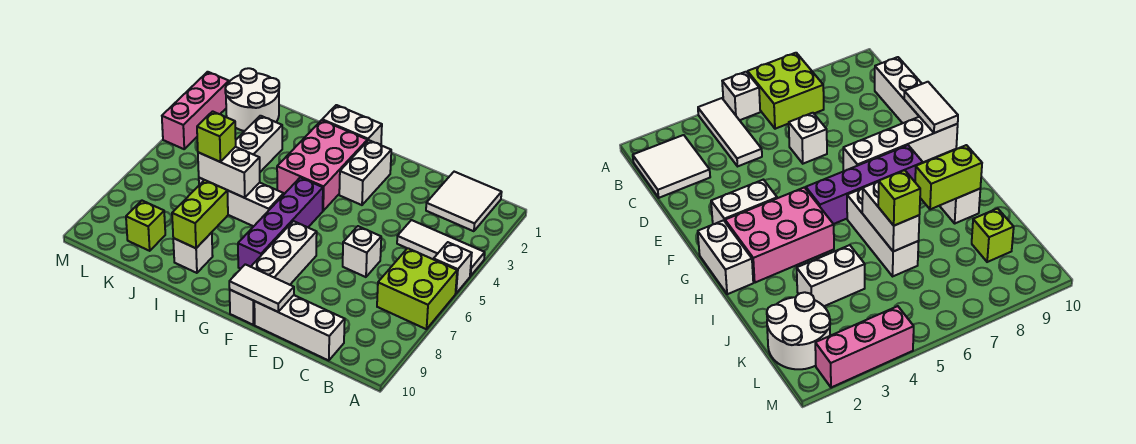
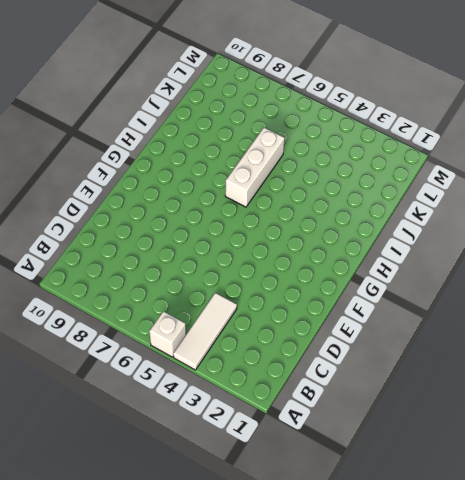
none -> lime 2x2 brick [377,248,457,329]
none -> white 2x2 tile [426,172,502,231]
none -> white 1x3 brick [254,295,345,361]

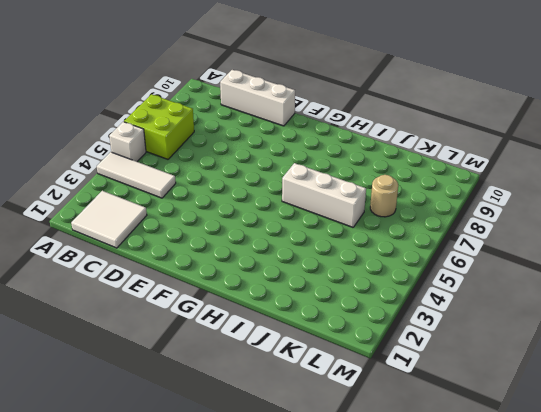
tan 1x1 round brick [370,175,398,217] -> none
none -> white 1x1 brick [343,226,381,277]
none -> white 1x2 brick [339,140,391,205]
none -> white 1x4 brick [230,221,317,325]

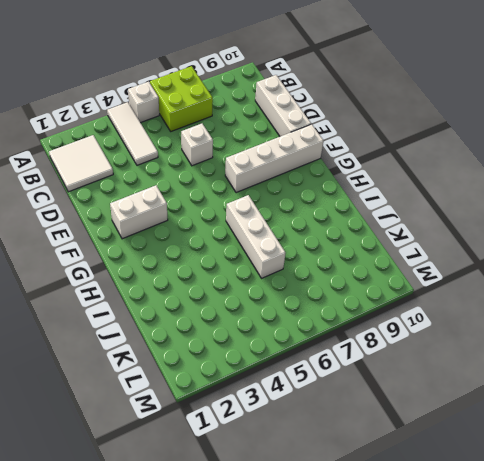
none -> white 1x2 brick [322,105,382,145]
none -> pink 2x3 brick [277,120,367,211]
none -> purple 1x4 brick [238,178,323,269]

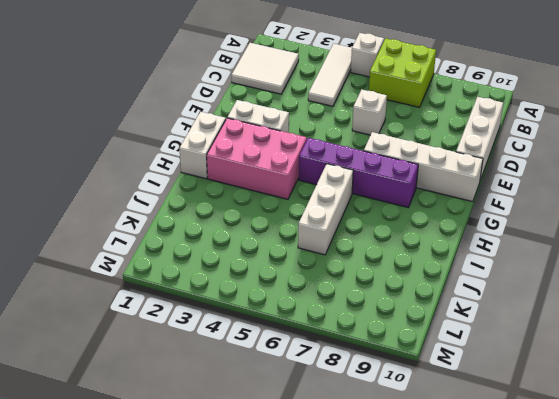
none -> white 1x1 brick [173,233,213,273]
none -> white 1x2 brick [236,116,282,172]
none -> white 2x2 round brick [225,68,279,131]

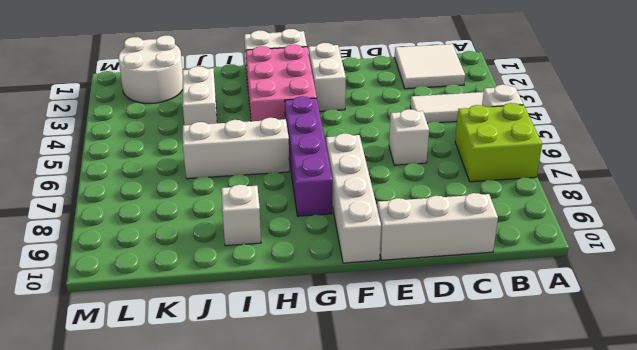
none -> lime 1x1 brick [126,201,165,251]
none -> pink 1x3 brick [162,72,229,149]
none -> white 1x2 tile [229,264,294,312]

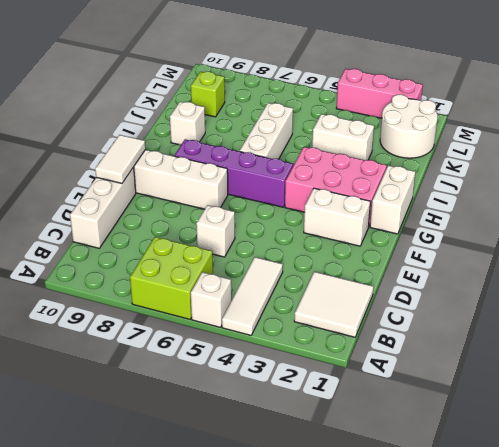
none -> white 1x2 brick [198,147,260,198]
none -> lime 1x2 brick [172,180,228,248]
none -> lime 1x1 brick [197,111,236,162]

